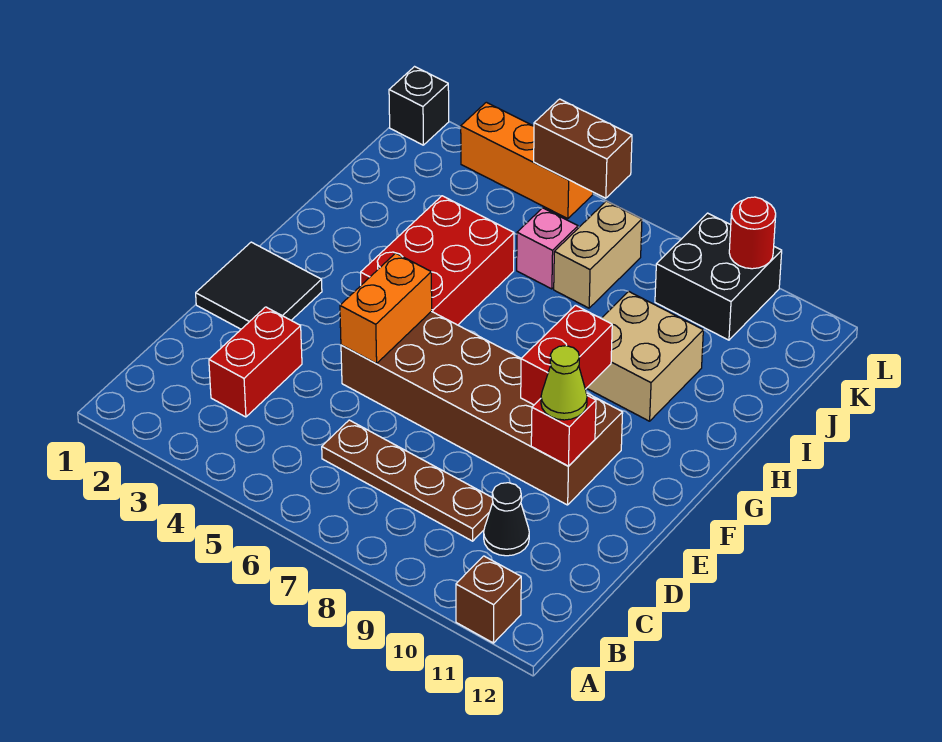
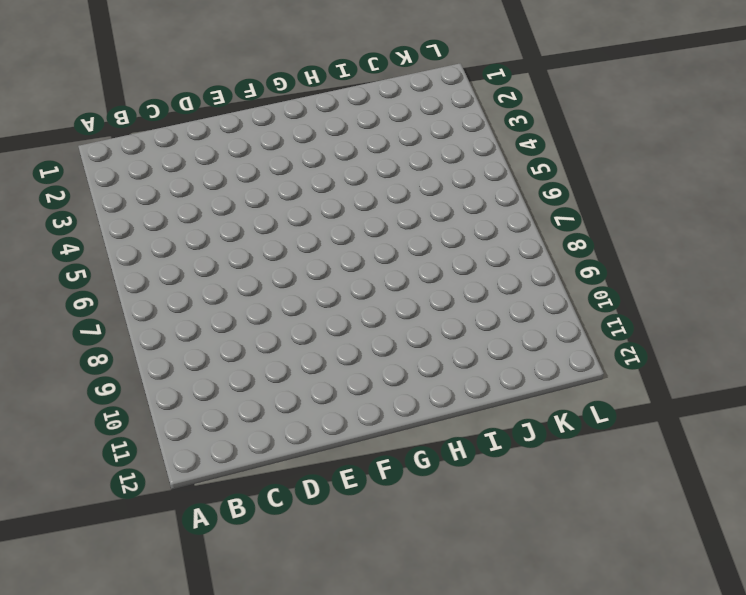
none -> brown 1x1 brick [456,556,521,643]
none -> red 1x2 brick [209,307,302,417]
none -> brown 1x4 plate [322,420,493,541]

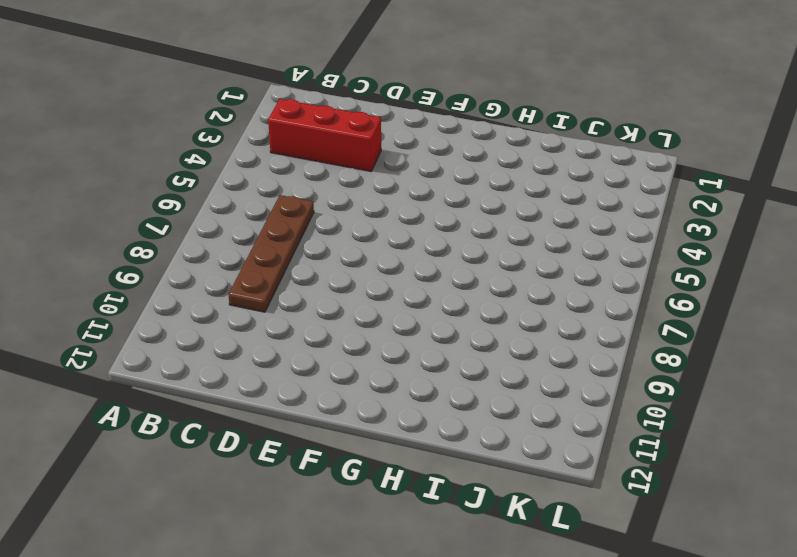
red 1x3 brick [268,99,381,172] -> red 1x2 brick [209,307,302,417]
none -> brown 1x1 brick [456,556,521,643]
none -> black 1x1 cone [484,483,529,556]
none -> black 2x2 tile [196,242,322,329]

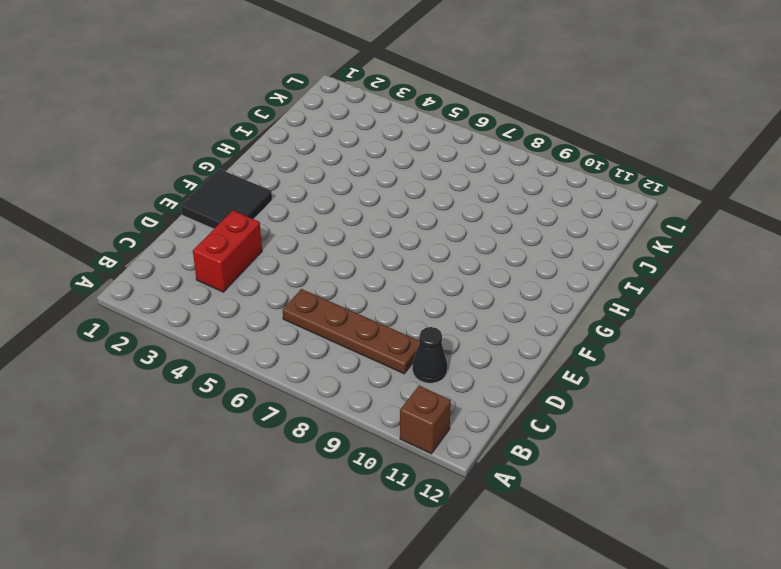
none -> brown 2x6 brick [341,311,623,505]
none -> red 2x3 brick [361,196,514,325]
none -> tan 2x2 brick [587,291,703,421]

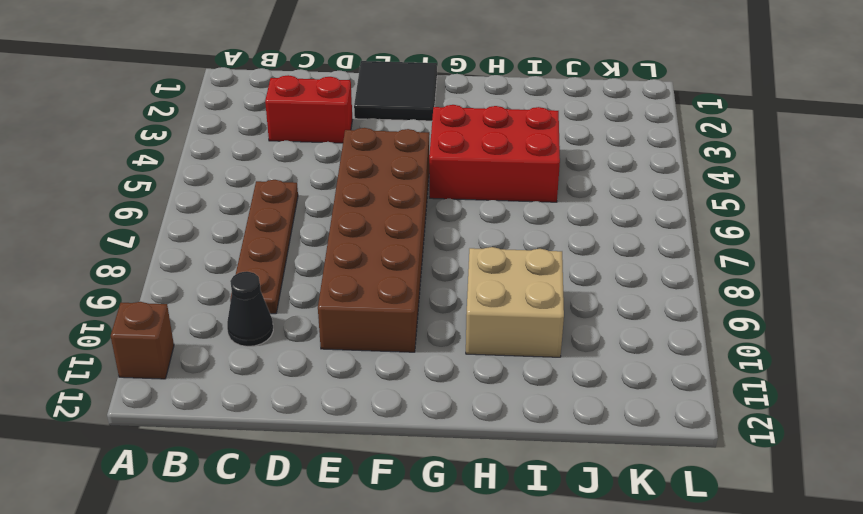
none -> pink 1x1 brick [517,208,578,289]
none -> tan 1x2 brick [554,201,642,308]
none -> black 2x2 brick [655,213,782,340]

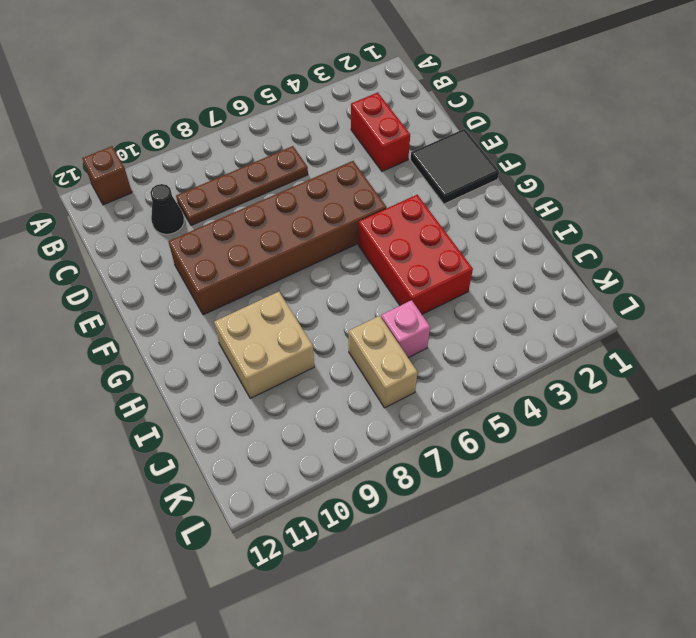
none -> black 2x2 brick [655,213,782,340]
none -> black 1x1 brick [389,67,449,145]
none -> orange 1x3 brick [461,102,593,219]

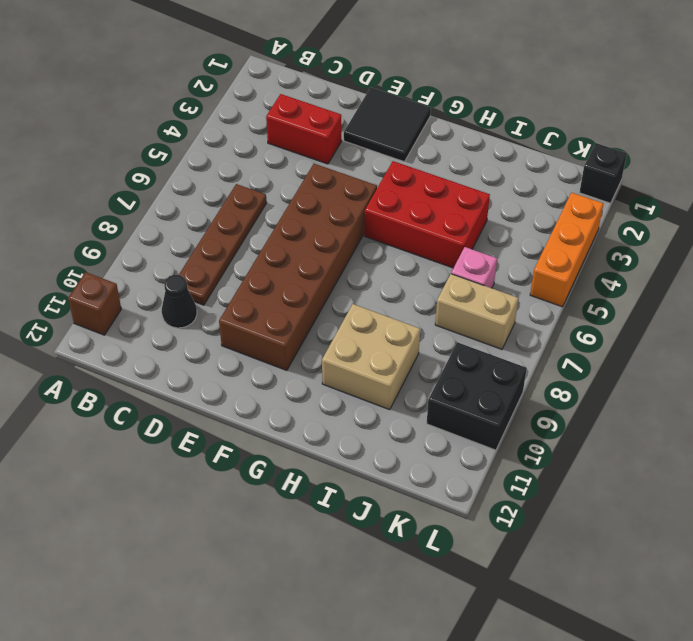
none -> orange 1x2 brick [340,253,432,364]
none -> red 1x1 brick [531,396,596,466]
none -> red 1x2 brick [521,305,612,405]

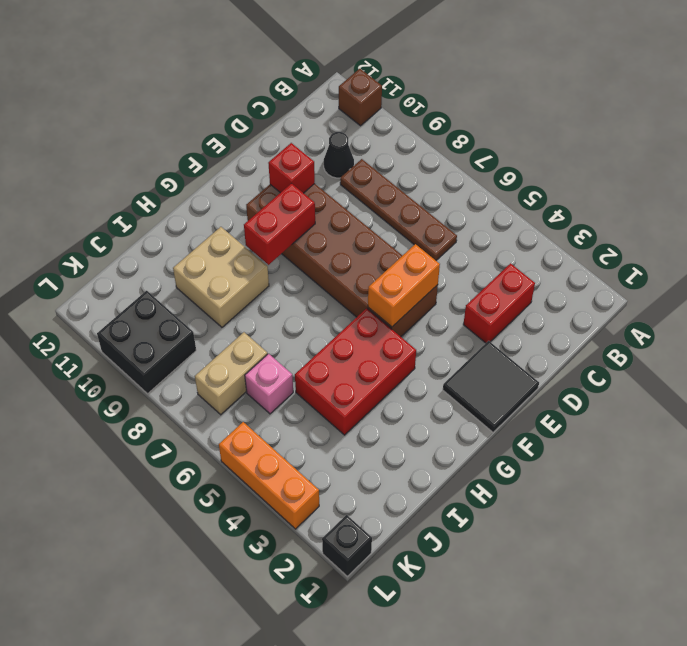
none -> brown 1x2 brick [534,99,632,198]
none -> red 1x1 round brick [729,197,776,269]
none -> lime 1x1 cone [541,346,587,420]

